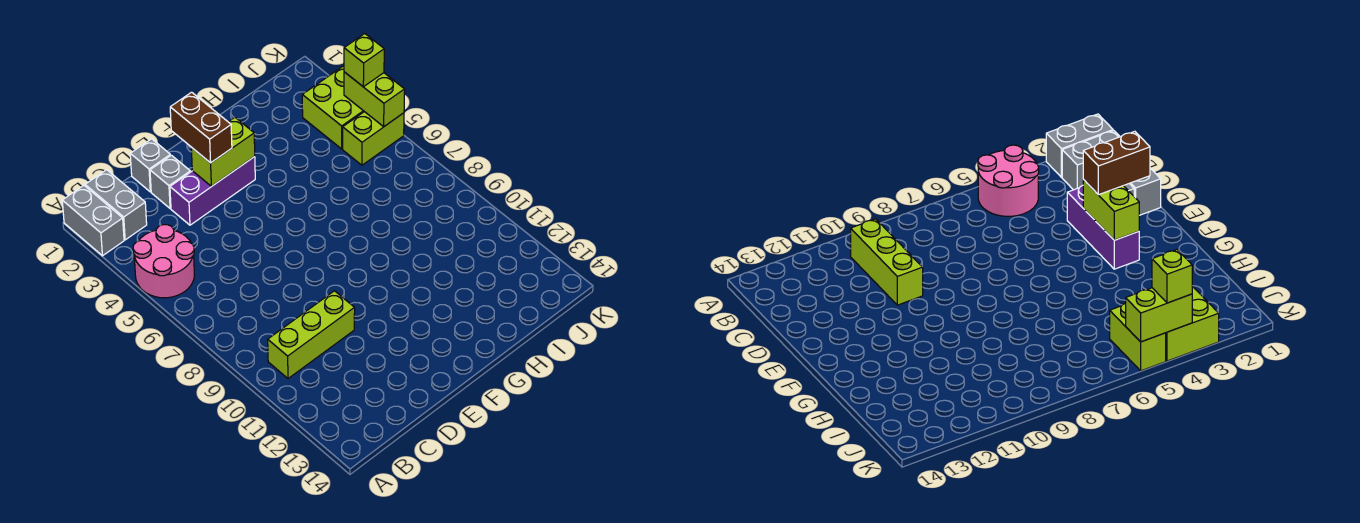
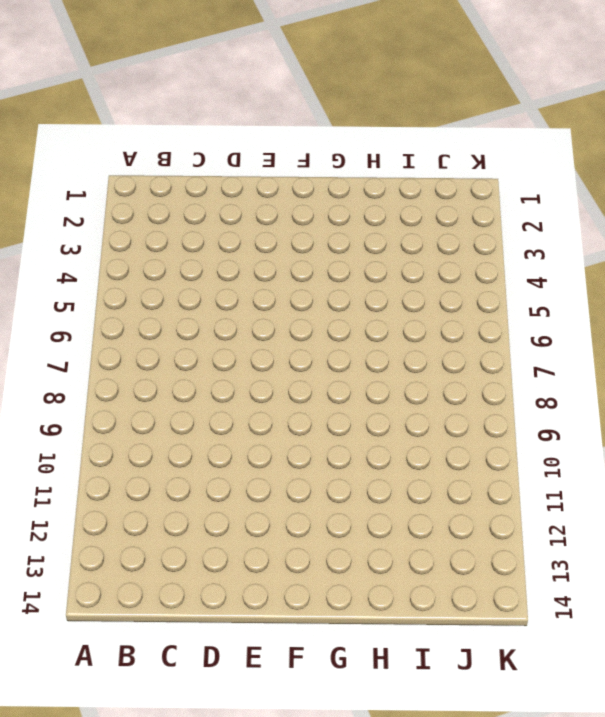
none -> grey 1x2 brick [62,185,124,256]
none -> pink 2x2 round brick [133,225,194,298]
none -> grey 1x2 brick [85,170,147,240]

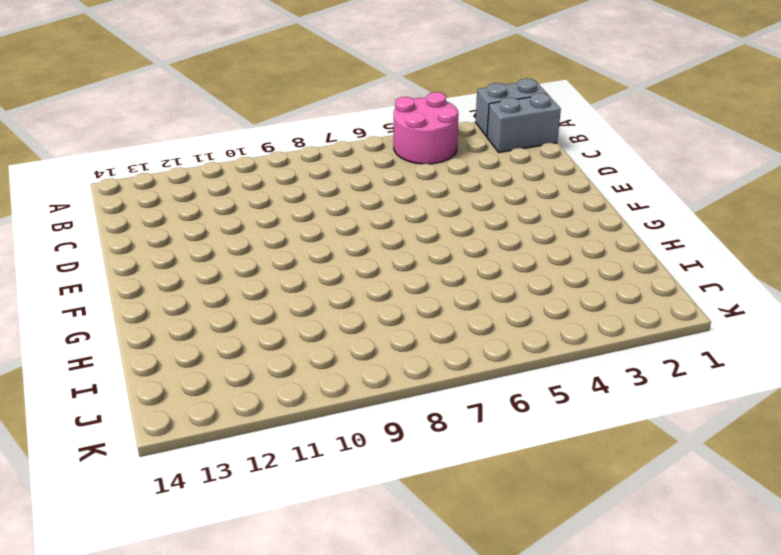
none -> lime 1x3 brick [268,291,355,378]
none -> grey 1x1 brick [130,139,170,192]
none -> grey 1x1 brick [150,155,190,208]

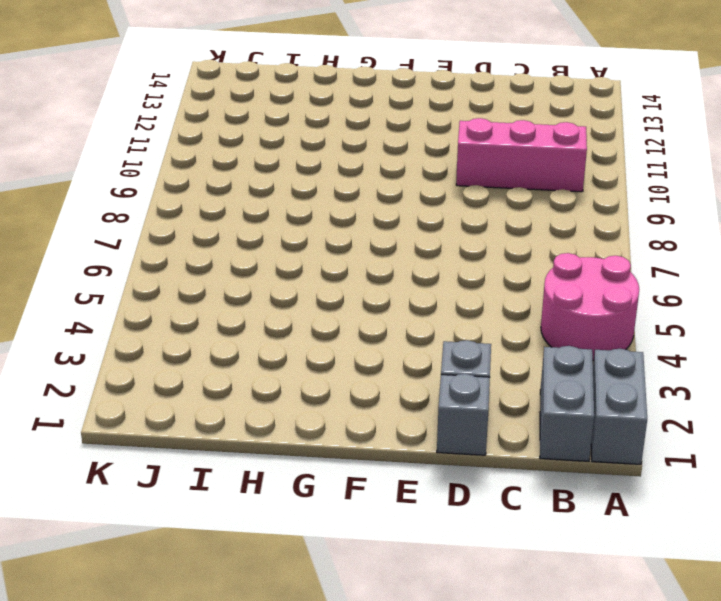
pink 1x3 brick [456,118,587,192] -> lime 1x3 brick [268,291,355,378]
none -> purple 1x3 brick [170,157,255,225]
none -> lime 2x2 brick [302,66,364,149]
none -> lime 1x2 brick [343,112,404,165]

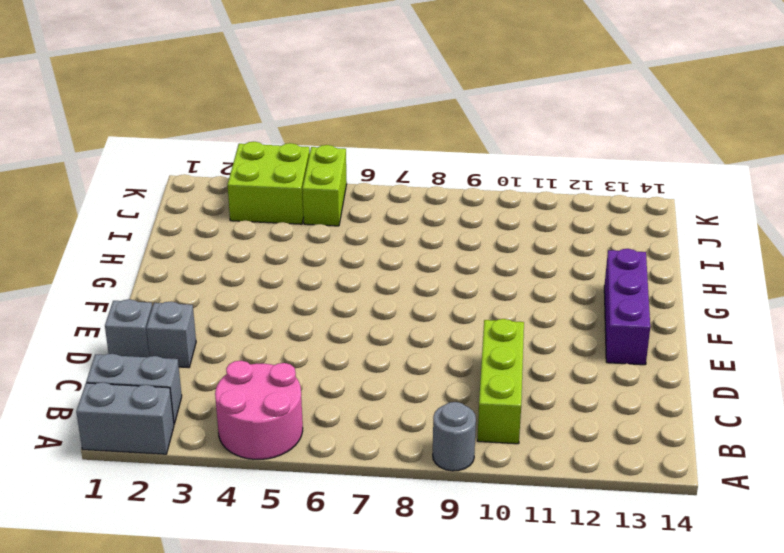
grey 1x1 round brick [433,402,476,471] -> none
purple 1x3 brick [604,249,650,365] -> purple 1x3 brick moved to [170,157,255,225]
none -> lime 1x2 brick [191,117,255,187]
none -> lime 1x2 brick [344,72,405,126]
none -> brown 1x2 brick [170,92,232,163]

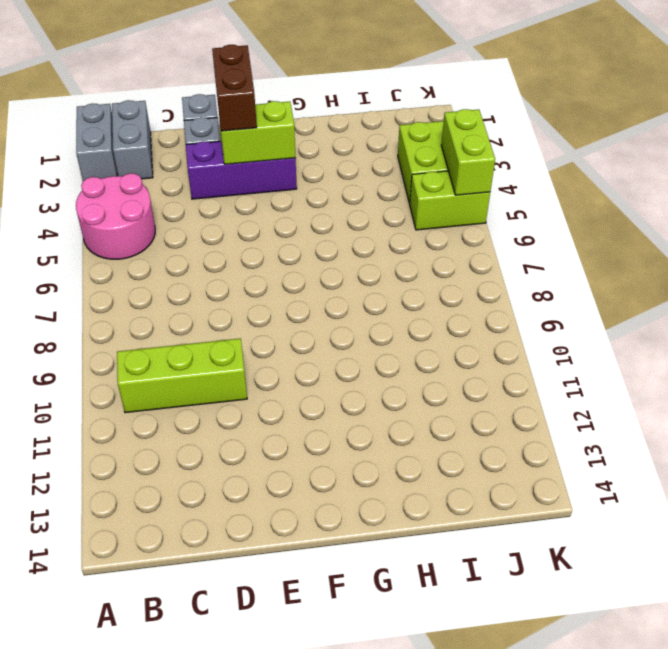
none -> lime 1x1 brick [344,34,384,87]

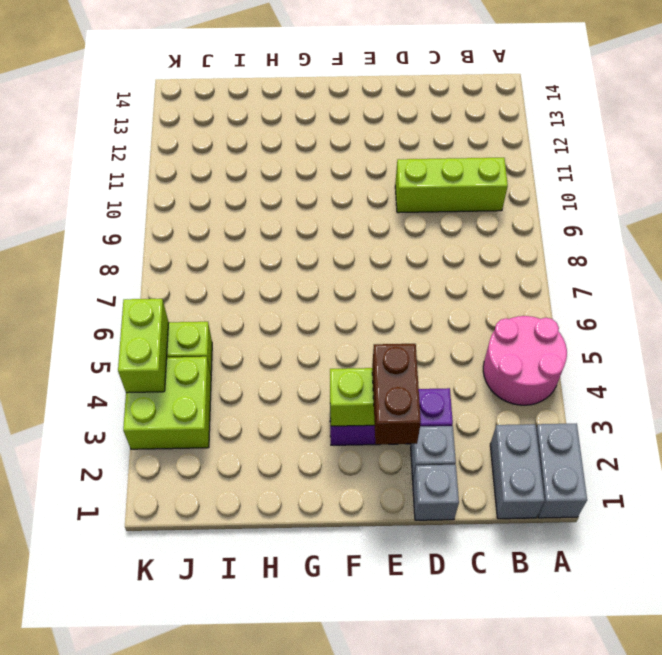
none -> lime 1x1 brick [344,34,384,87]

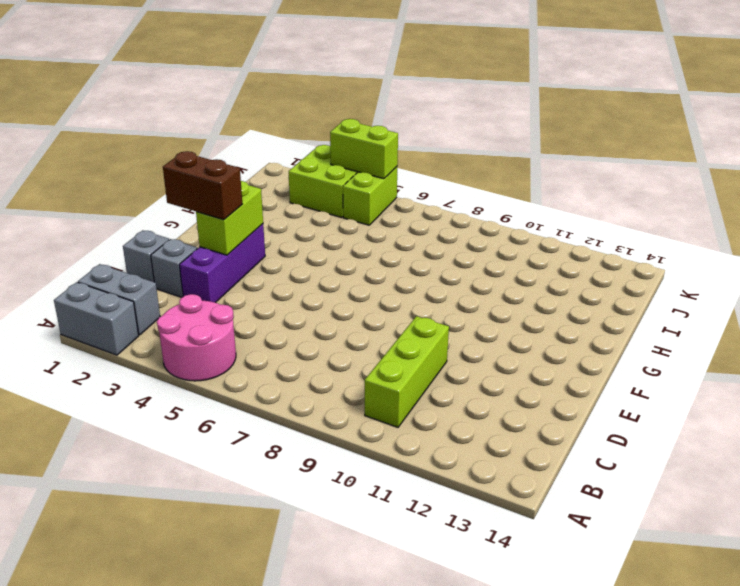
none -> lime 1x1 brick [344,34,384,87]

